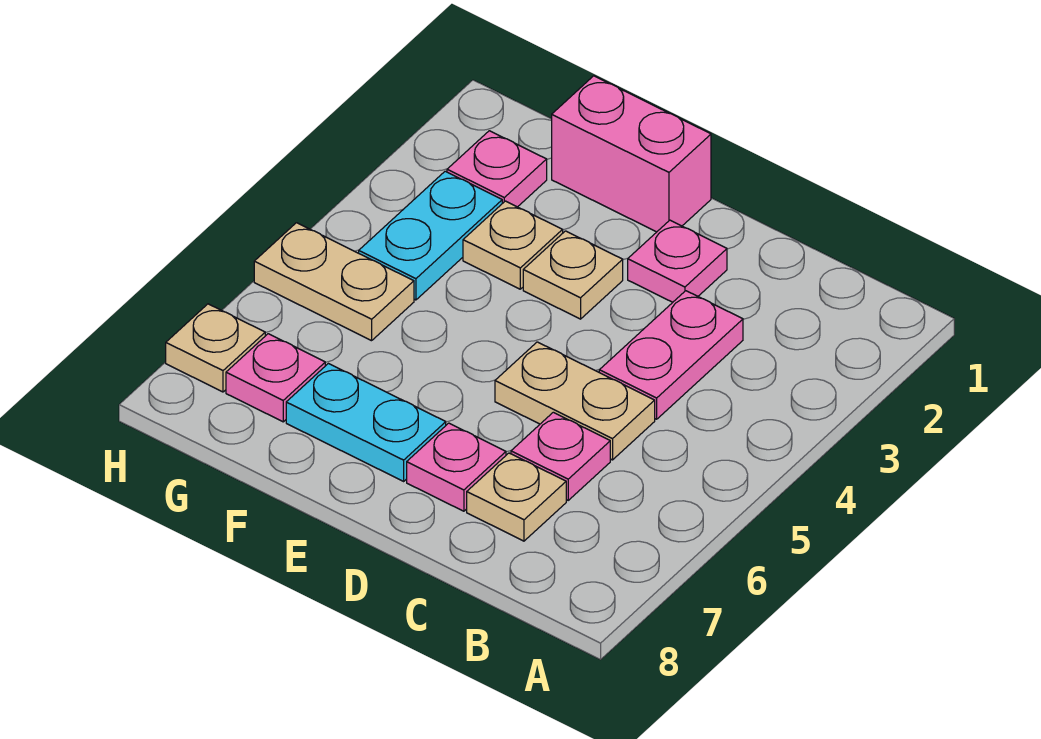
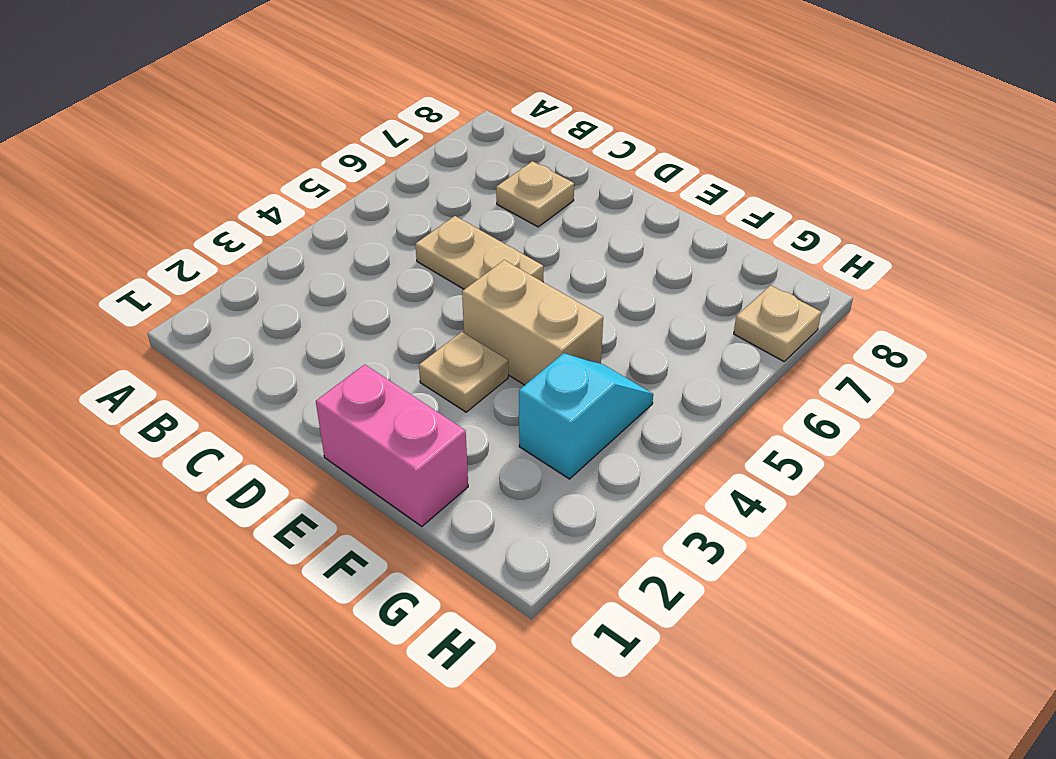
tan 1x2 brick [462,260,603,385] -> none
cyan 1x2 slope [519,353,653,479] -> cyan 1x2 plate [359,171,502,300]
none -> pink 1x2 plate [599,291,743,419]
none -> pink 1x1 plate [511,412,610,500]
none -> pink 1x1 plate [628,220,727,302]

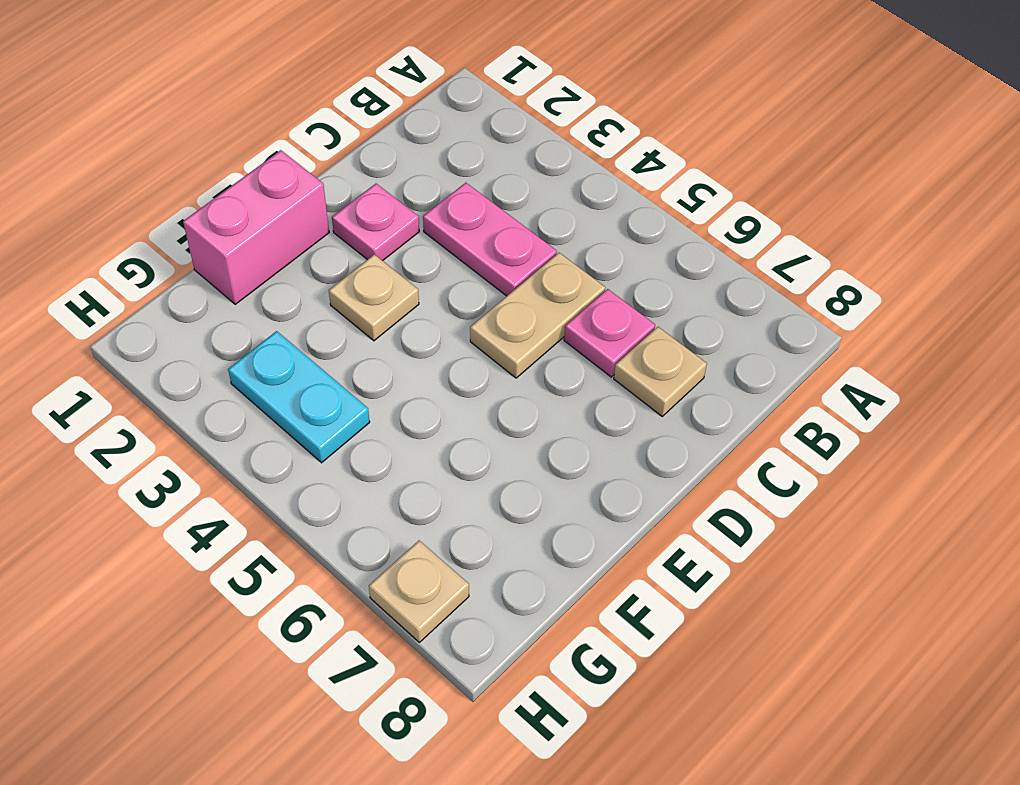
none -> pink 1x1 plate [407,423,506,511]
none -> cyan 1x2 plate [286,364,446,481]
none -> tan 1x1 plate [463,201,563,289]

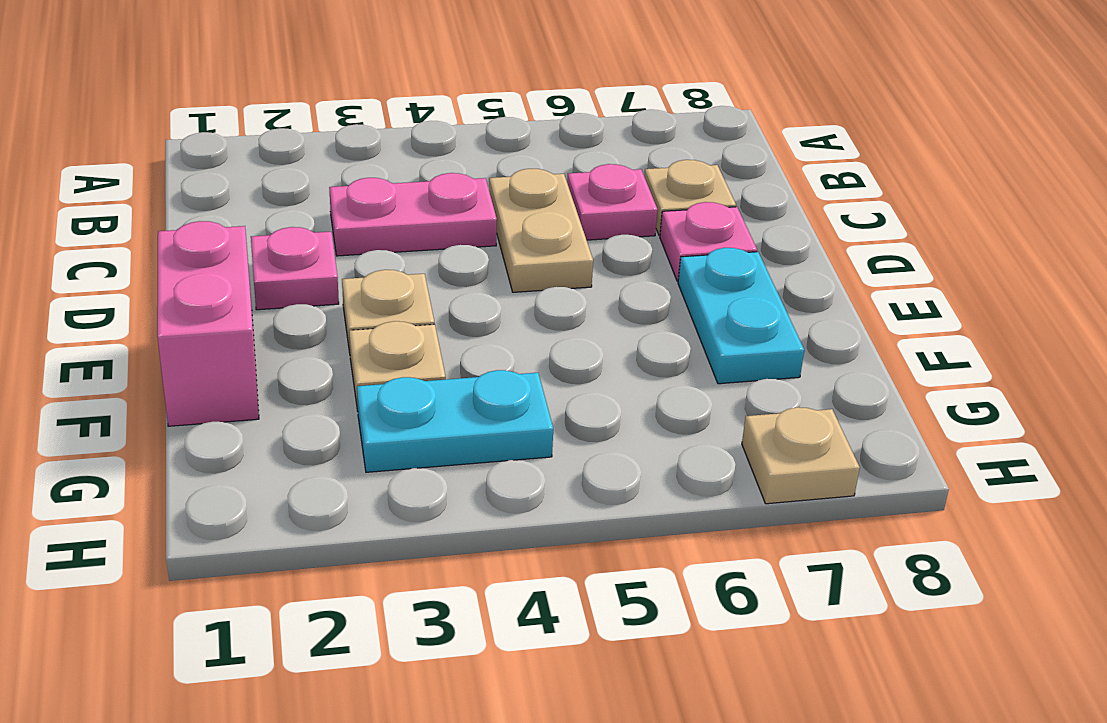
none -> pink 1x1 plate [447,131,547,207]
none -> tan 1x2 plate [254,223,414,341]
none -> pink 1x1 plate [226,334,325,422]

